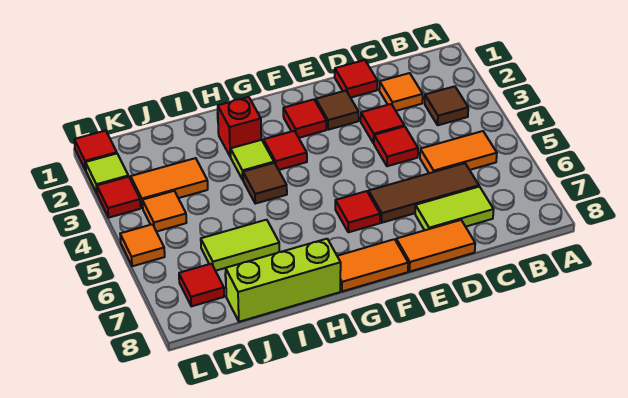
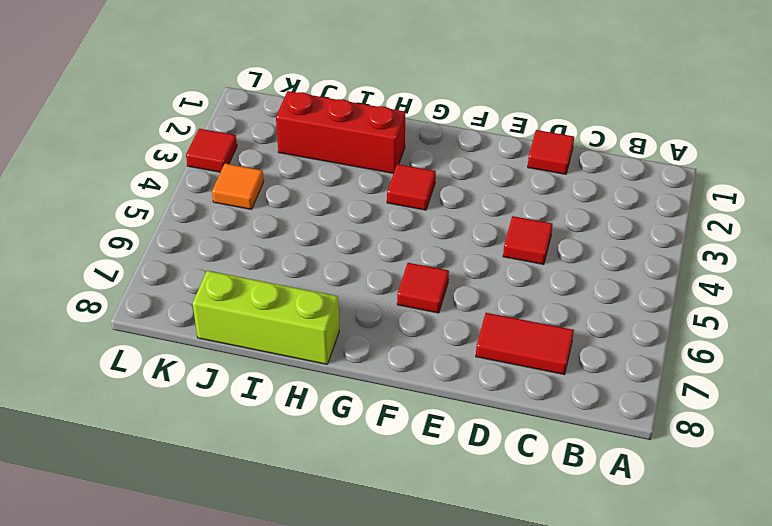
red 1x2 tile [476,313,574,375] -> lime 1x2 tile [415,187,494,230]
red 1x3 brick [276,91,405,174] -> red 1x1 brick [218,97,261,157]
none -> brown 1x1 tile [425,86,468,125]
none -> orange 1x2 tile [420,131,497,173]
none -> orange 1x1 tile [379,73,423,111]

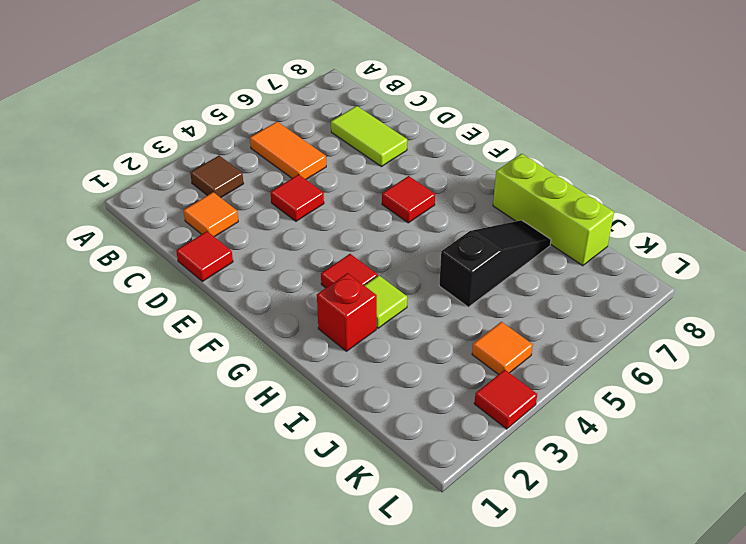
black 1x3 slope [439,220,551,307] -> lime 1x2 tile [201,220,279,271]
none -> brown 1x3 tile [369,163,479,223]
none -> red 1x1 tile [361,104,404,143]
none -> orange 1x2 tile [396,220,475,271]

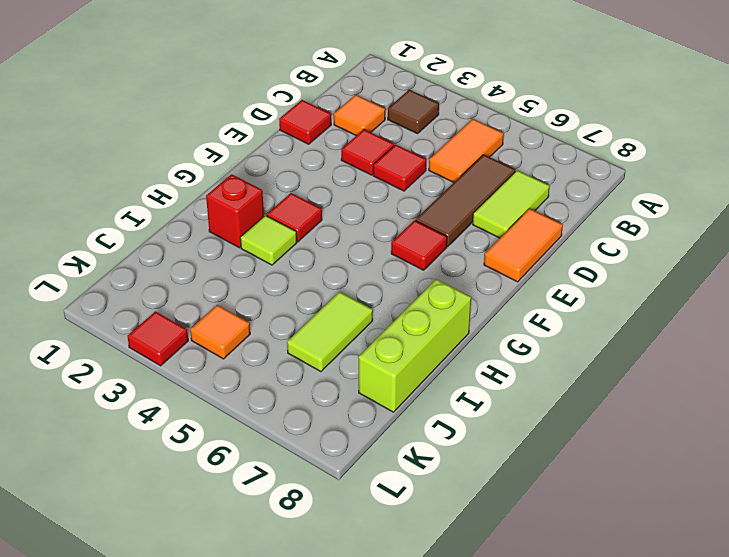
none -> brown 1x1 tile [316,91,359,130]
none -> red 1x1 tile [283,99,326,138]
none -> orange 1x2 tile [337,239,408,291]

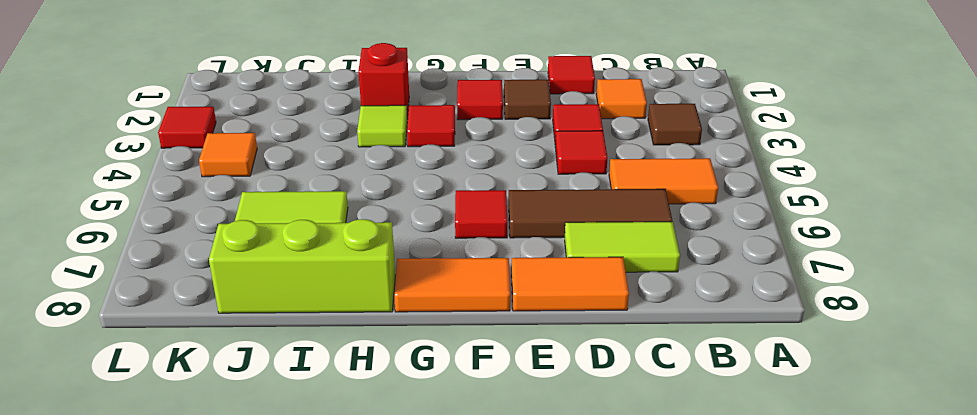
none -> brown 1x1 tile [243,163,287,204]
none -> orange 1x2 tile [131,158,208,208]
none -> red 1x1 tile [179,264,224,306]

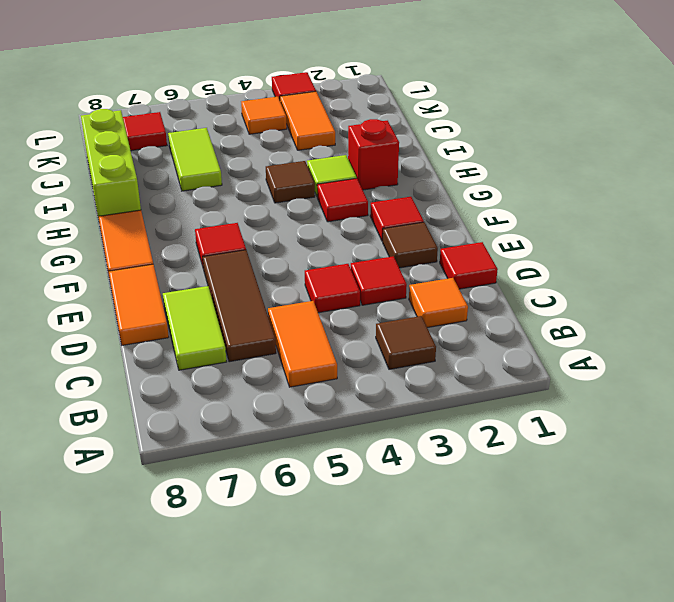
none -> red 1x1 tile [74,131,117,170]
none -> lime 1x1 tile [85,154,128,193]
none -> orange 1x1 tile [120,224,165,266]

